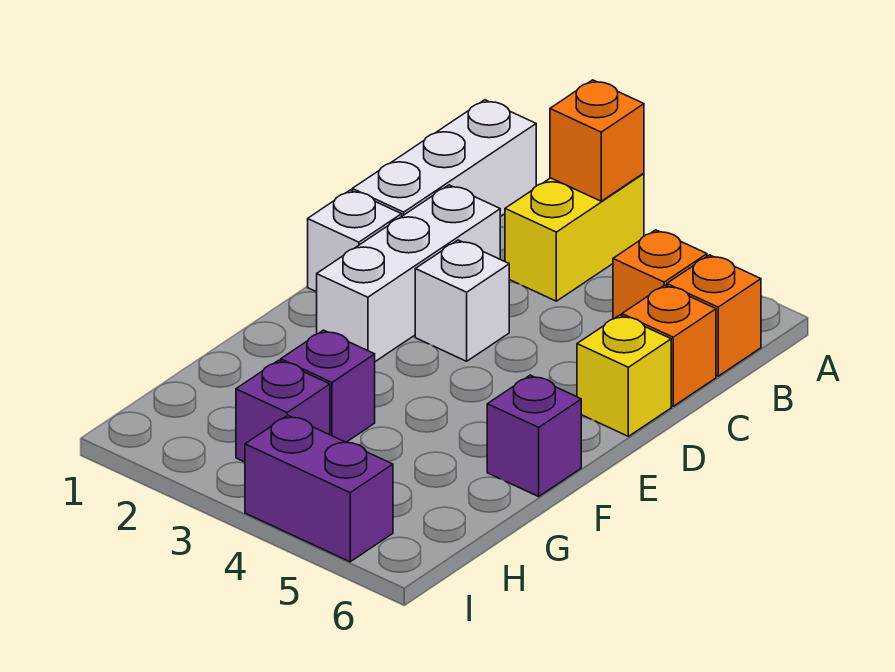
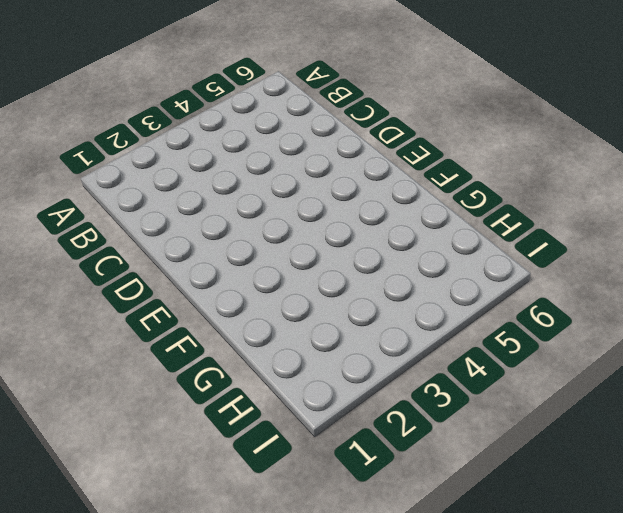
none -> white 1x3 brick [352,100,536,217]
none -> yellow 1x2 brick [505,173,644,301]
none -> orange 1x1 brick [613,230,707,319]

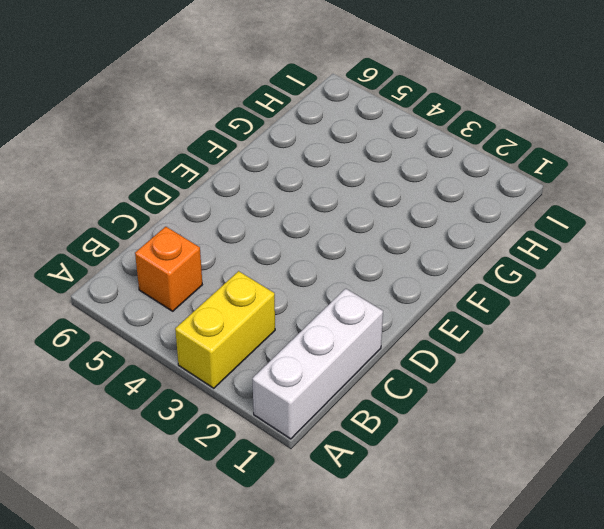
none -> orange 1x1 brick [667,255,761,376]
none -> white 1x3 brick [317,185,500,362]
none -> orange 1x1 brick [622,285,716,406]

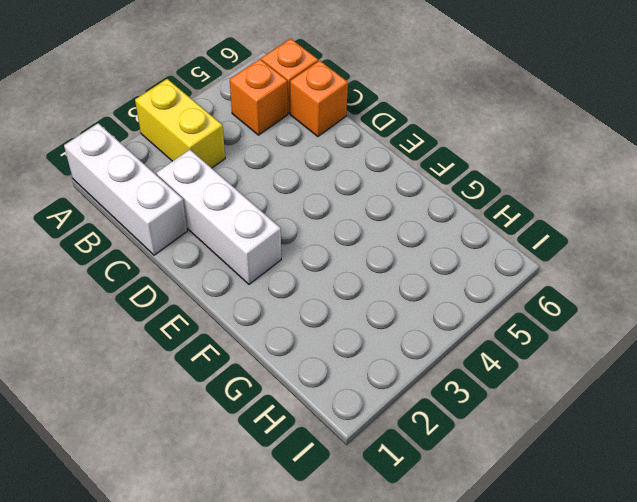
none -> white 1x1 brick [308,190,402,292]
none -> white 1x1 brick [415,240,509,361]
none -> yellow 1x1 brick [577,315,671,436]

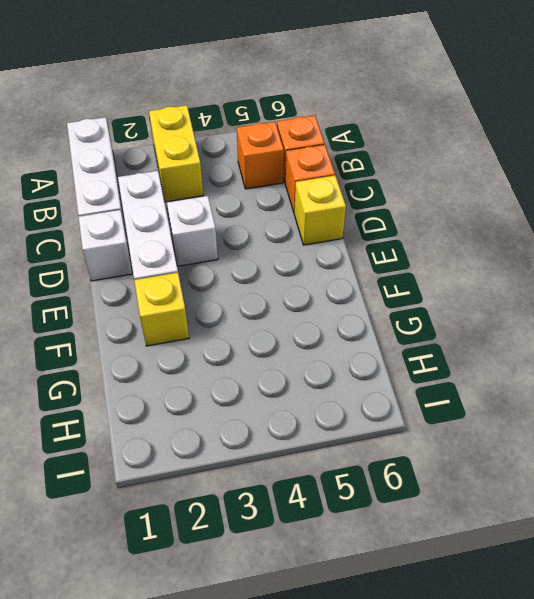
yellow 1x1 brick [134,272,189,346] -> none
none -> purple 1x1 brick [487,375,581,496]
none -> purple 1x1 brick [281,330,375,442]
none -> purple 1x1 brick [236,360,330,462]

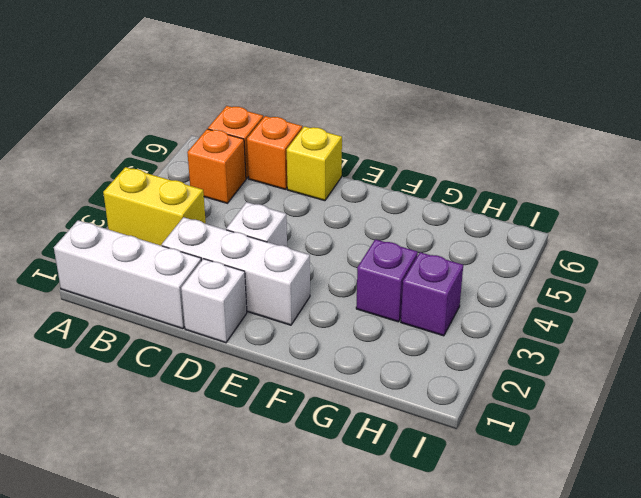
none -> purple 1x1 brick [487,375,581,496]
none -> purple 1x2 brick [245,415,393,562]
none -> orange 1x1 brick [550,80,644,201]

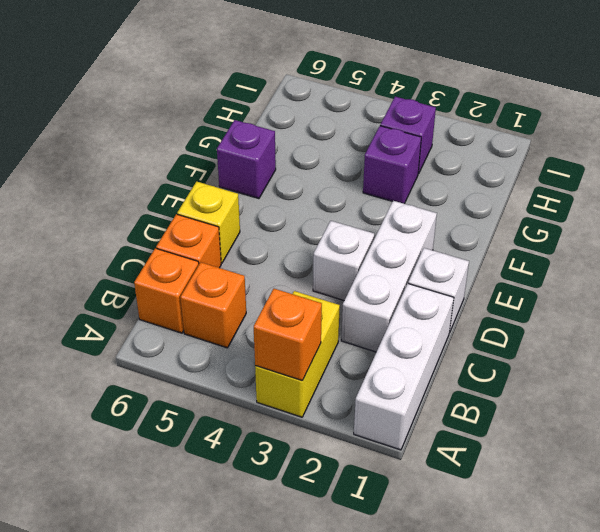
none -> purple 1x2 brick [245,415,393,562]

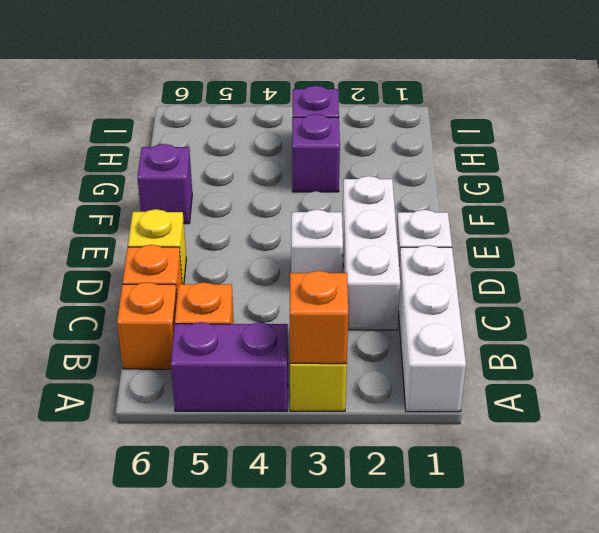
purple 1x2 brick [171,322,288,411] -> purple 1x2 brick moved to [245,415,393,562]

